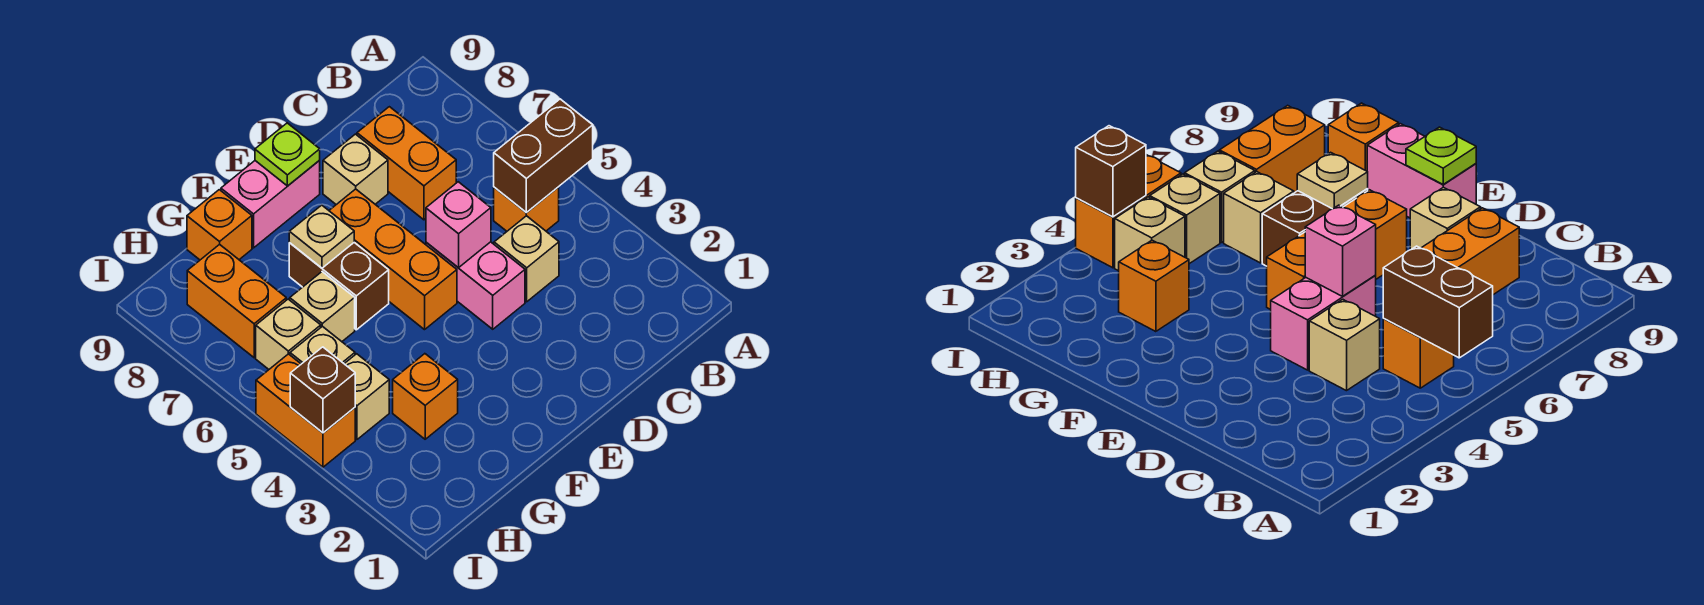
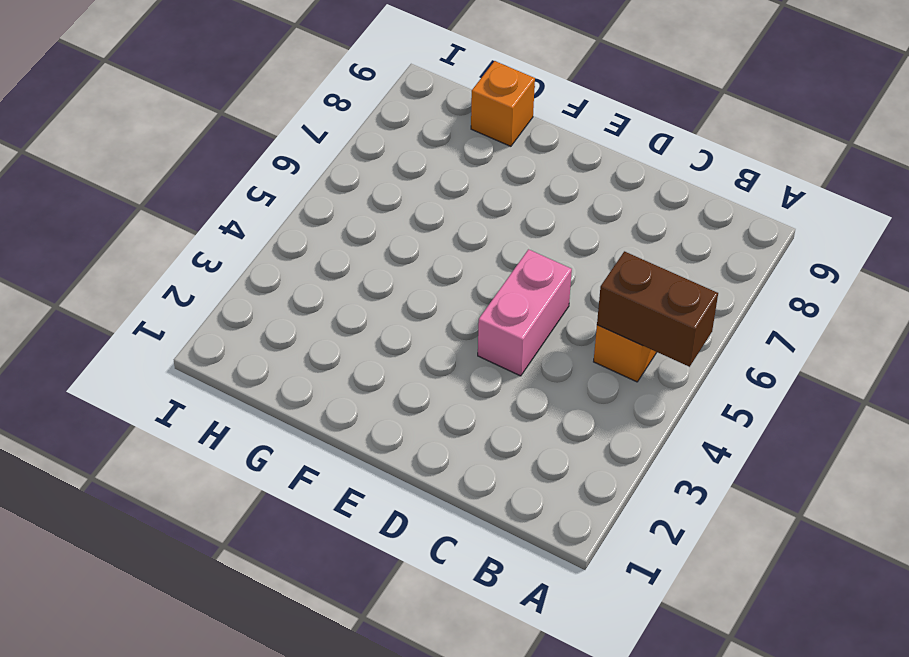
none -> tan 1x1 brick [494,216,559,302]
none -> orange 1x2 brick [357,107,456,220]
none -> tan 1x1 brick [323,134,388,205]

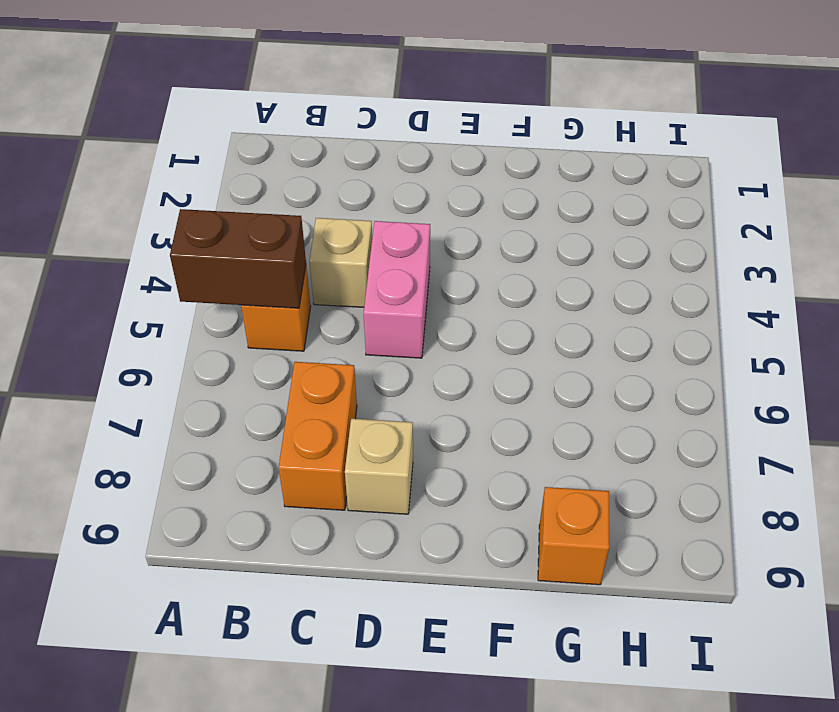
none -> orange 1x3 brick [329,189,457,330]
none -> pink 1x2 brick [221,161,320,248]
none -> brown 1x2 brick [289,243,389,330]

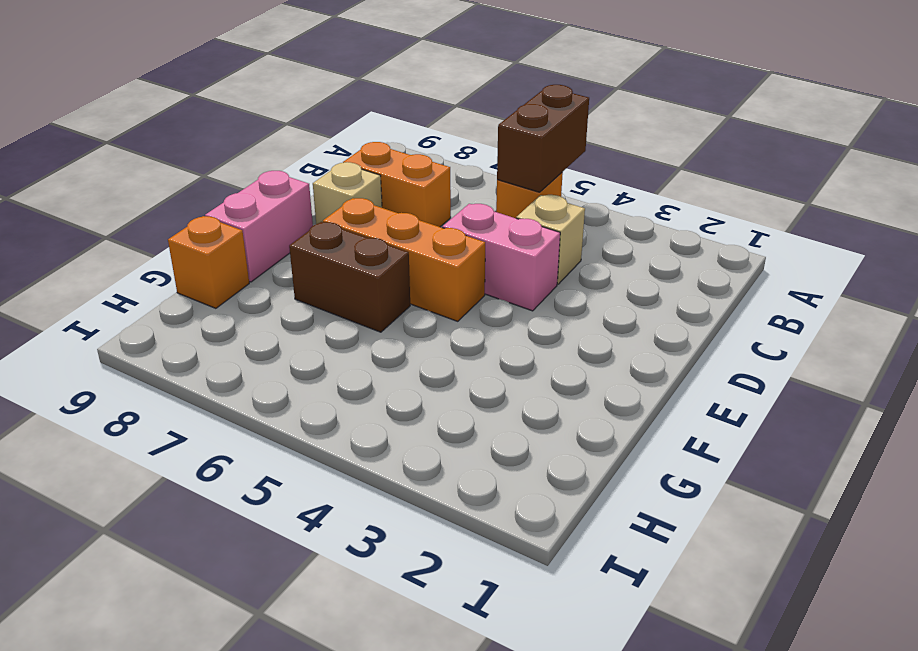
none -> orange 1x1 brick [393,354,458,439]
none -> tan 1x1 brick [290,272,355,341]
none -> tan 1x1 brick [345,354,389,440]

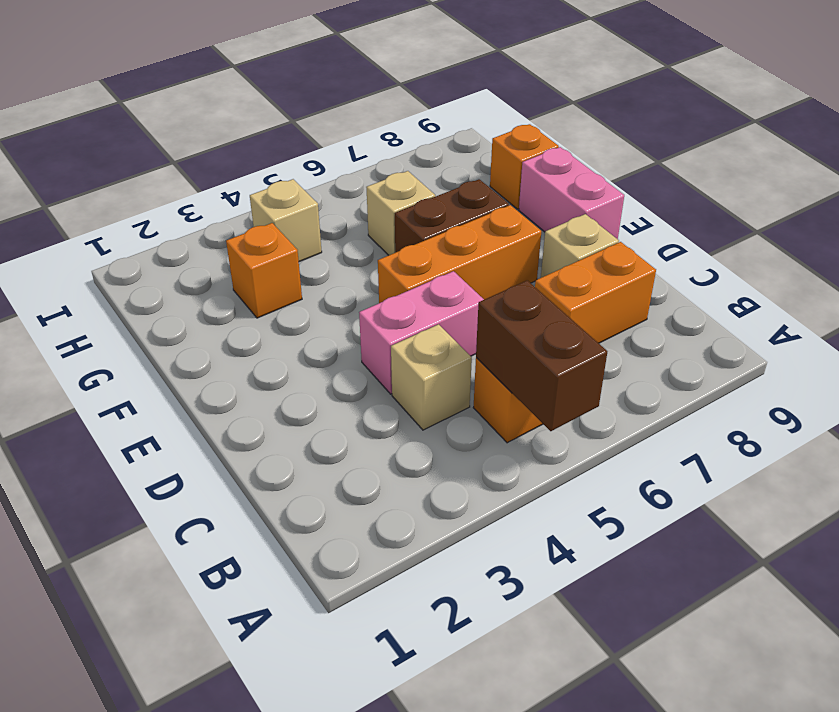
none -> tan 1x1 brick [290,326,355,364]
none -> tan 1x1 brick [256,299,321,369]
none -> orange 1x2 brick [187,244,286,358]

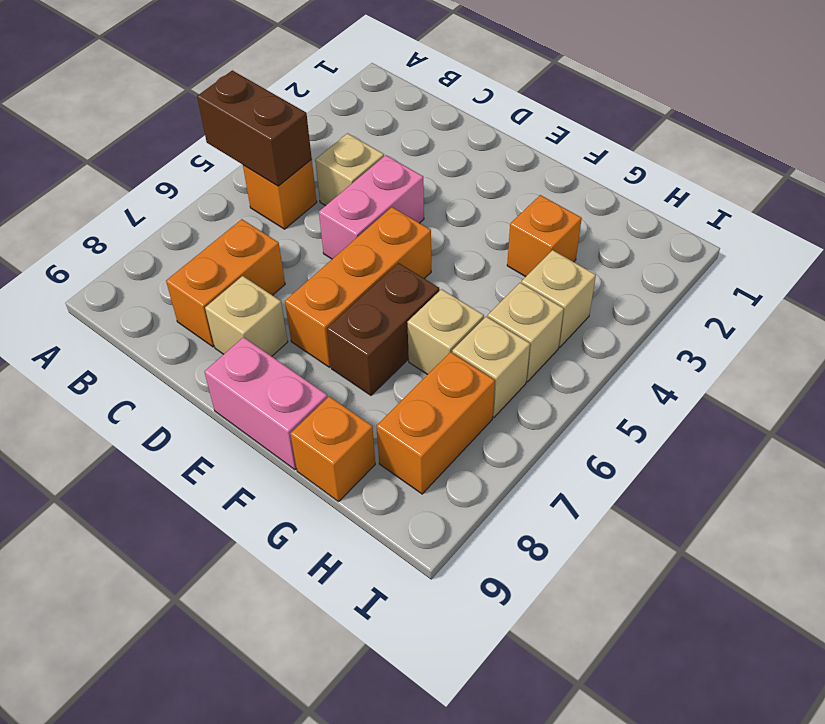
none -> orange 1x2 brick [256,354,355,467]
none -> pink 1x1 brick [426,182,491,268]
none -> lime 1x1 plate [255,123,320,186]

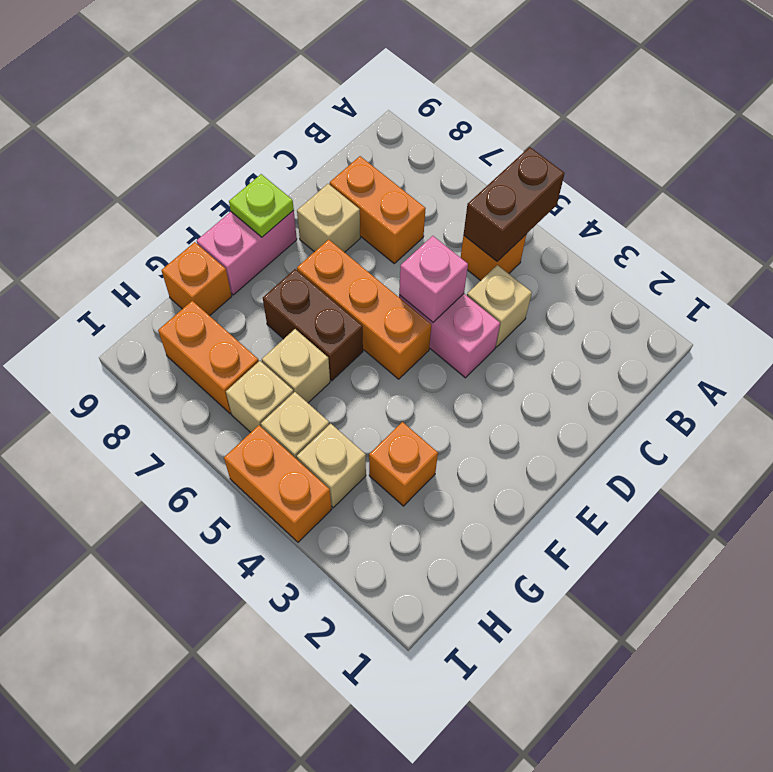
none -> tan 1x1 plate [289,205,354,268]
none -> brown 1x1 brick [290,347,355,433]

